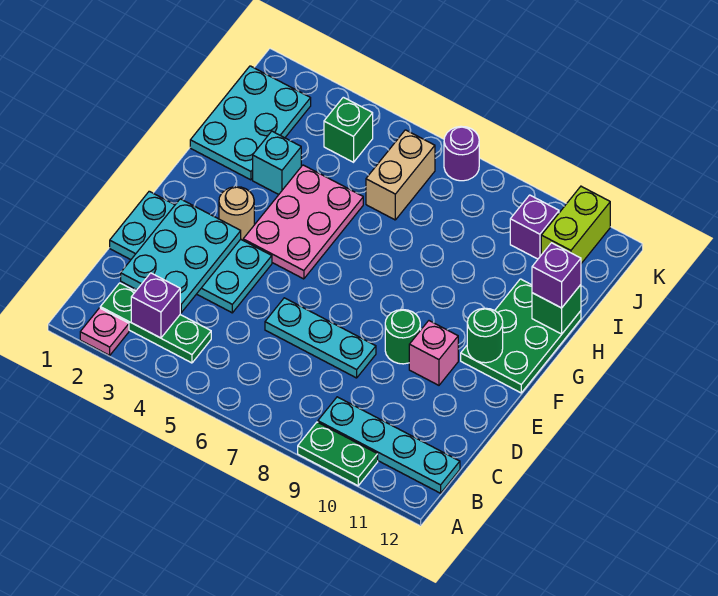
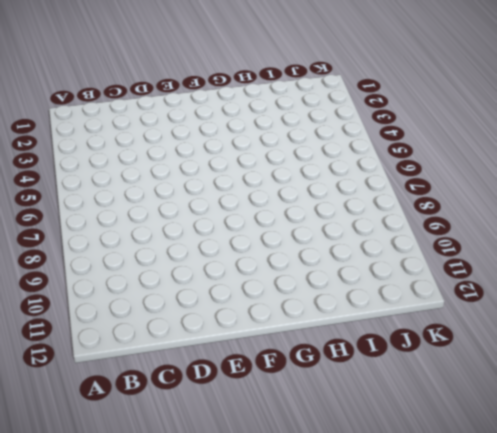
none -> pink 1x1 plate [80,308,129,355]
none -> green 1x2 plate [298,422,378,486]
none -> green 1x3 plate [100,283,211,363]

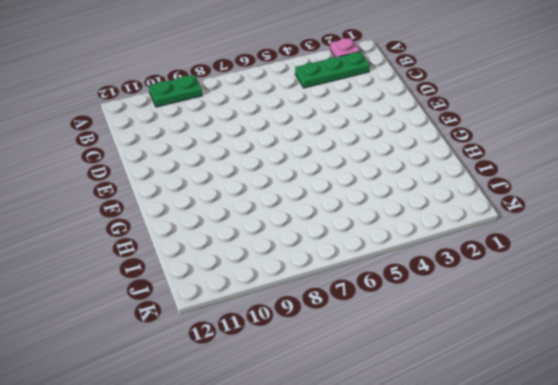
none -> cyan 1x4 plate [318,397,460,493]
none -> cyan 2x4 plate [110,191,272,313]
none -> cyan 1x3 plate [265,298,376,378]

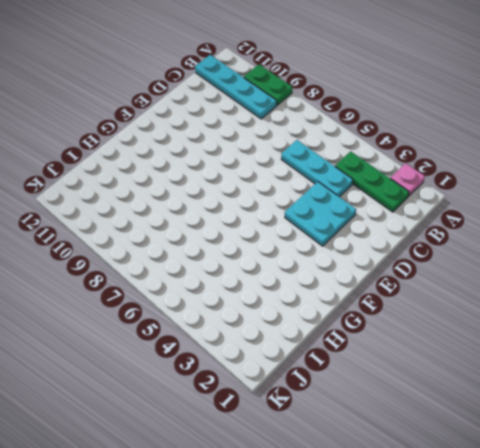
cyan 1x3 plate [281,140,353,197] -> cyan 1x3 plate moved to [265,298,376,378]
cyan 2x2 plate [285,182,356,246] -> cyan 2x4 plate [110,191,272,313]
none -> green 1x1 round brick [385,310,420,364]
none -> pink 1x1 brick [409,321,458,385]
none -> tan 1x1 round brick [219,187,254,240]

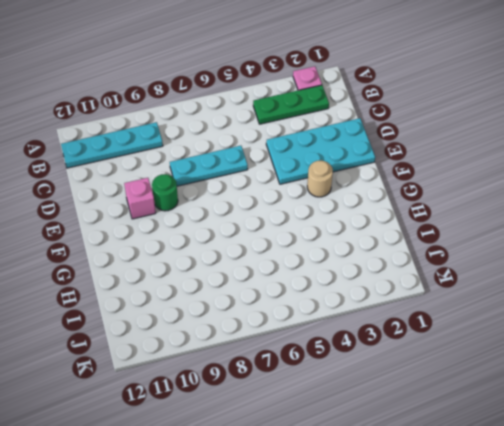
none -> green 1x2 plate [298,422,378,486]
none -> pink 2x3 plate [243,165,363,279]
none -> green 2x3 plate [461,279,581,393]

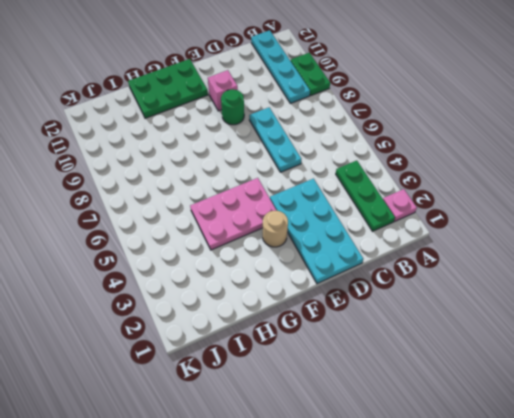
none -> cyan 2x3 plate [190,66,311,180]
none -> cyan 1x1 brick [253,131,301,195]
none -> tan 1x2 brick [366,130,435,220]

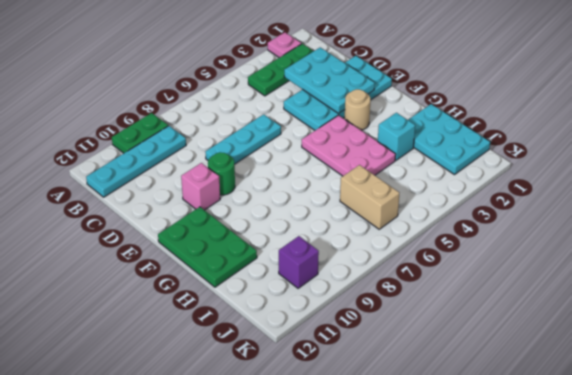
none -> green 1x1 brick [324,97,373,162]
none -> lime 1x2 brick [541,186,610,263]
none -> purple 1x1 round brick [444,126,479,181]

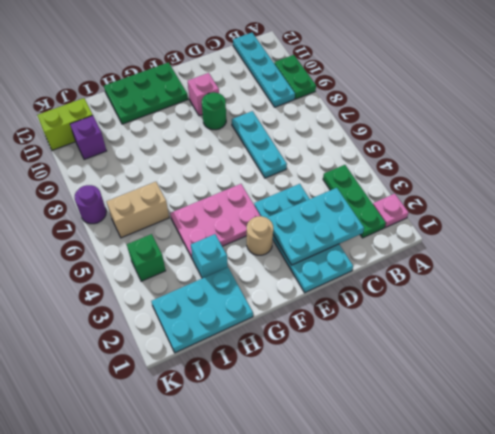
none -> purple 1x1 brick [131,273,180,338]
none -> green 1x1 round brick [467,308,503,363]
none -> green 1x1 brick [532,285,581,334]

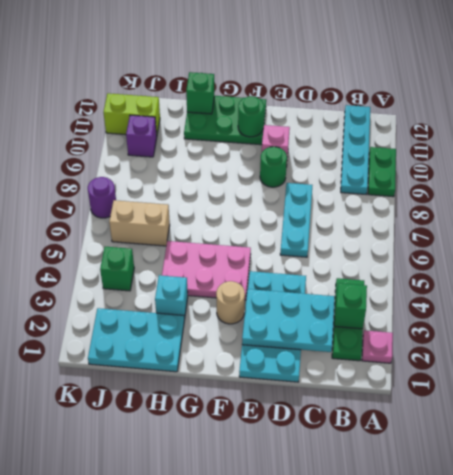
green 1x1 brick [334,283,367,329] -> purple 1x1 brick [131,273,180,338]
none -> purple 1x1 brick [532,243,581,308]

